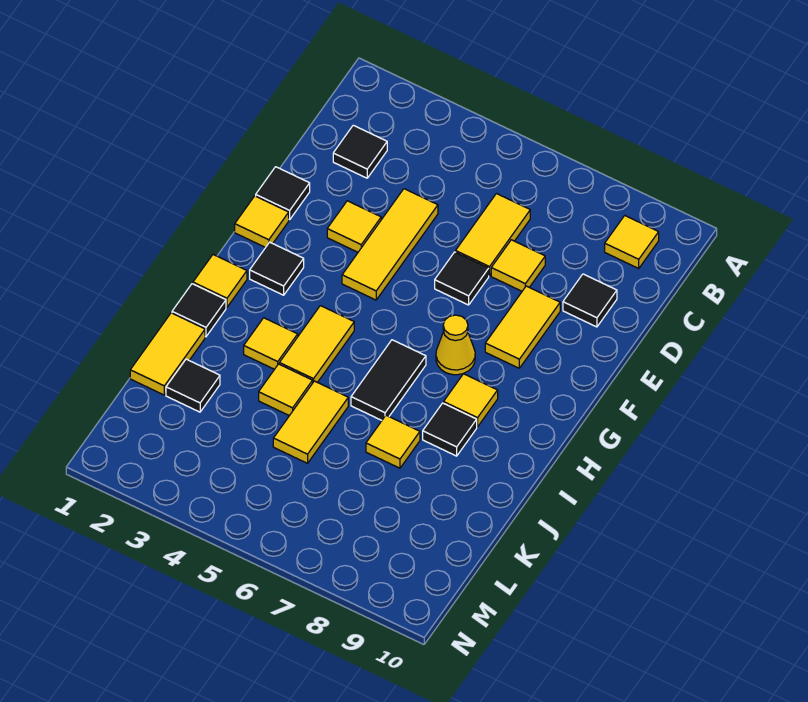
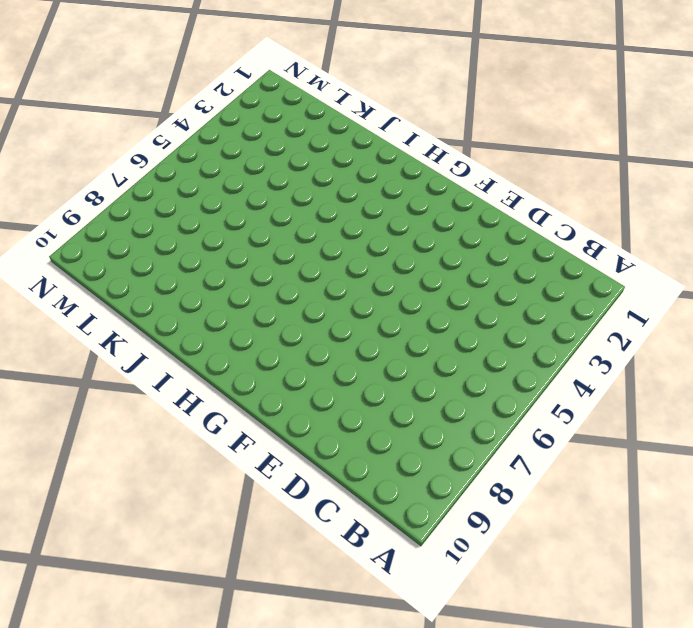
none -> yellow 1x1 tile [605,216,659,268]
none -> black 1x1 tile [333,125,387,178]
none -> yellow 1x2 tile [456,194,530,276]

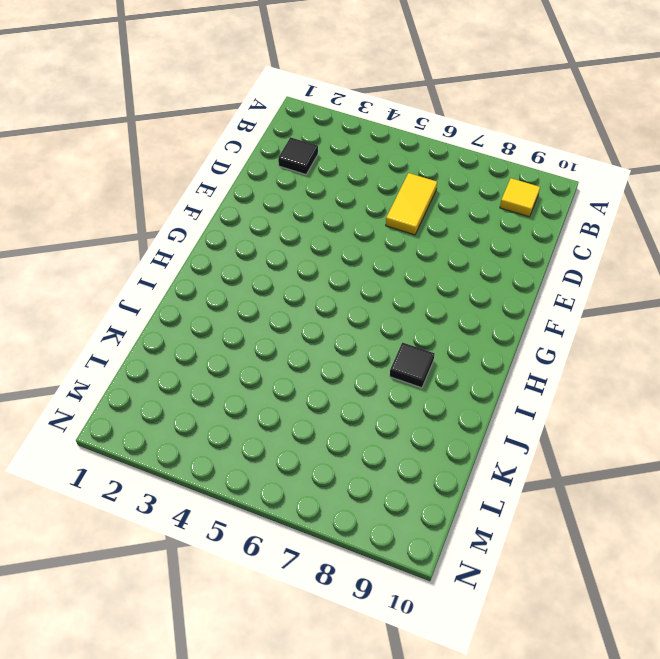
none -> yellow 1x3 tile [342,189,438,300]
none -> yellow 1x1 tile [491,240,545,291]
none -> black 1x1 tile [563,274,617,327]

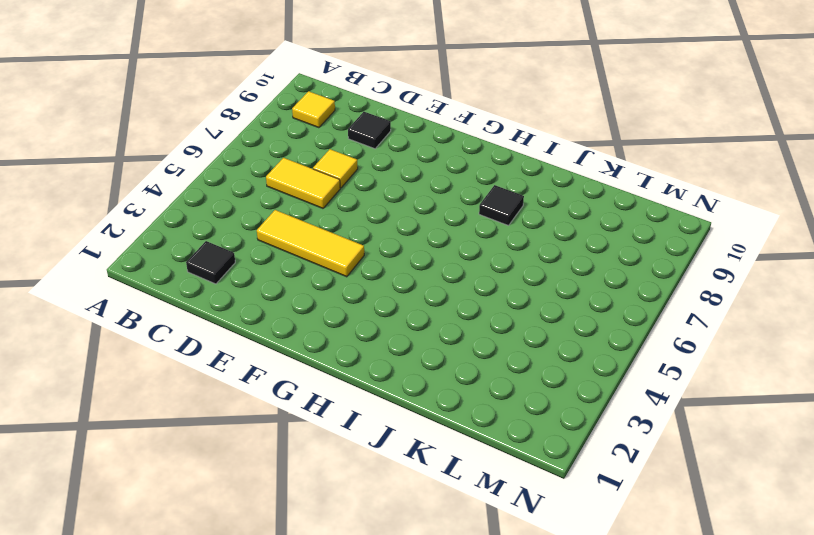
none -> black 1x1 tile [256,167,310,220]
none -> yellow 1x1 tile [327,201,381,252]
none -> black 1x1 tile [435,252,489,305]

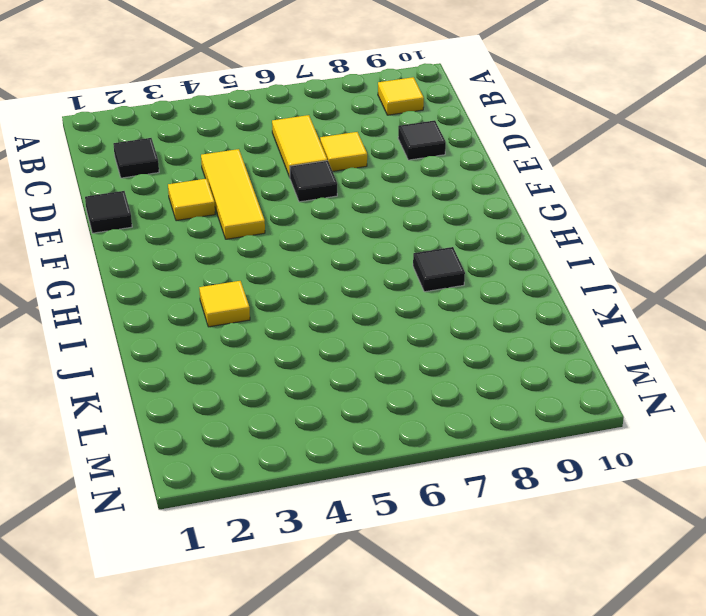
none -> yellow 1x2 tile [485,286,560,368]
none -> yellow 1x1 tile [235,196,289,248]
none -> black 1x1 tile [250,242,304,295]

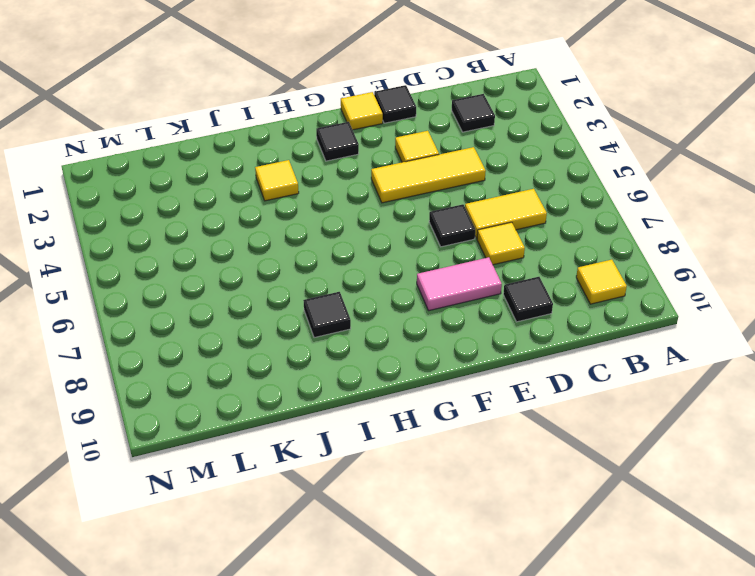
pink 1x2 tile [417,257,502,311] -> yellow 1x2 tile [485,286,560,368]
none -> yellow 1x1 cone [436,315,475,375]
none -> yellow 1x1 tile [193,255,247,307]
none -> yellow 1x2 tile [279,306,354,382]

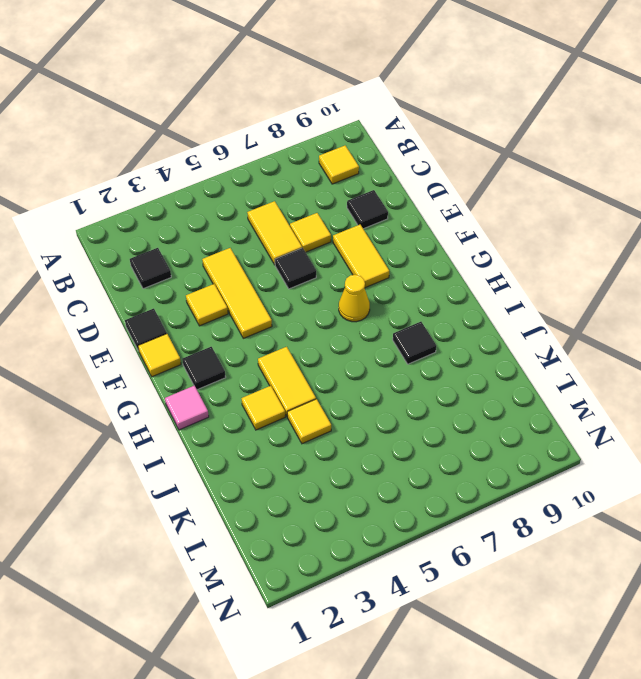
pink 1x1 tile [165,386,209,430] -> yellow 1x1 tile [193,255,247,307]
none -> black 1x2 tile [351,340,426,420]
none -> yellow 1x1 tile [444,374,498,427]
none -> black 1x1 tile [172,284,226,337]

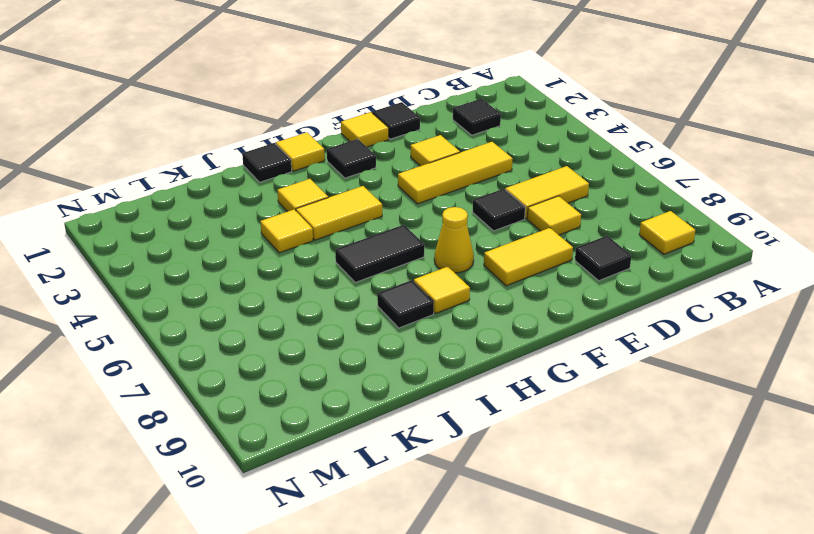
none -> yellow 1x2 tile [130,313,205,395]
none -> yellow 1x2 tile [273,381,348,463]
none -> yellow 1x1 tile [366,415,420,468]

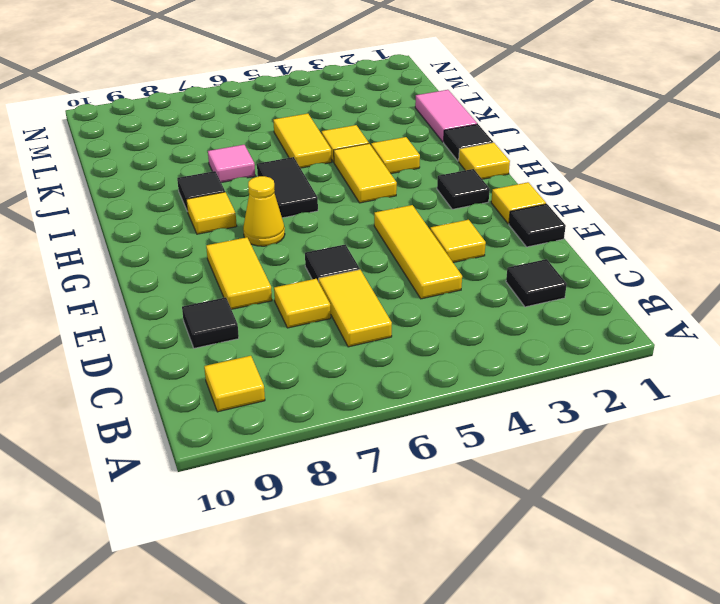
pink 1x2 tile [415,90,477,142] -> yellow 1x2 tile [130,313,205,395]
pink 1x1 tile [208,145,255,183] -> yellow 1x1 tile [366,415,420,468]
none -> black 1x1 tile [166,359,220,412]

